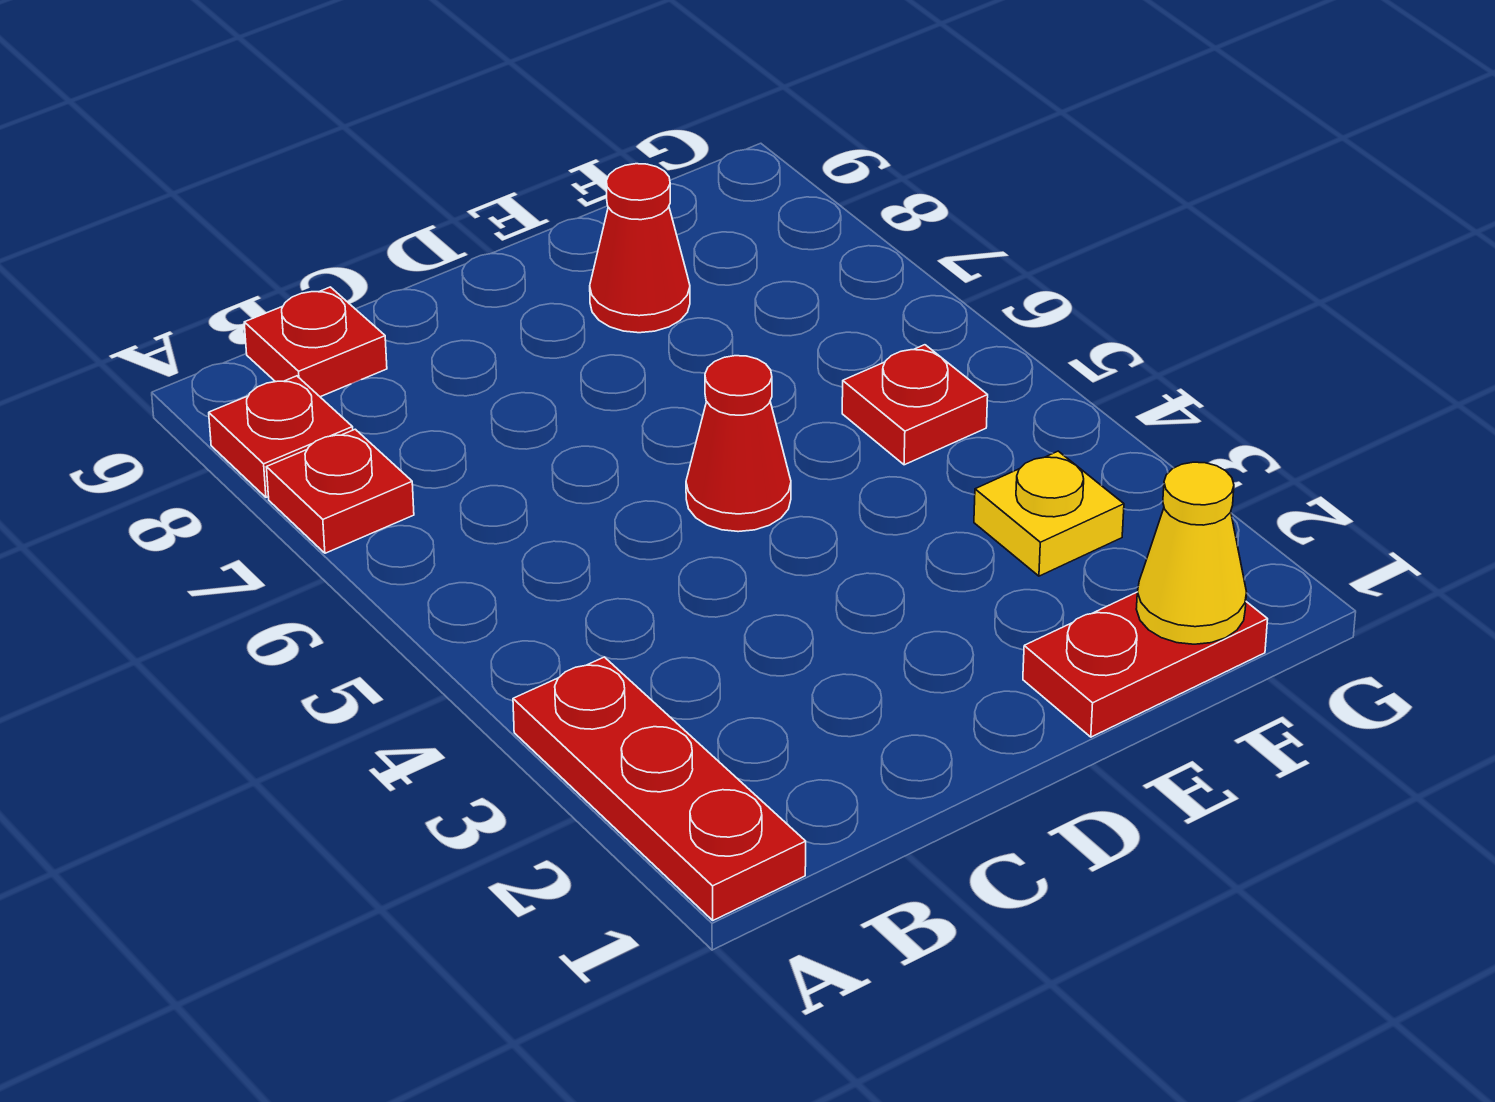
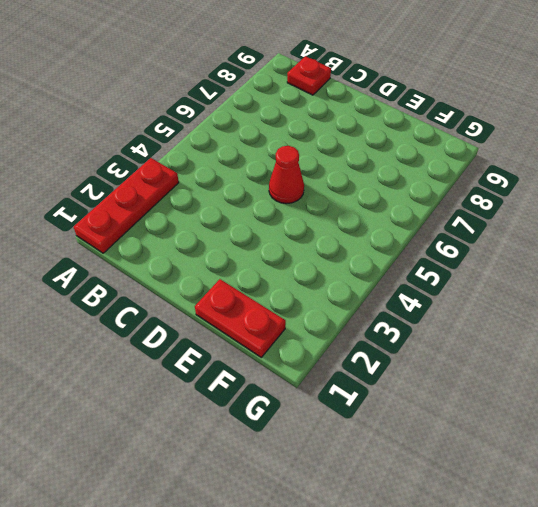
none -> red 1x1 plate [267,429,414,553]
none -> red 1x1 plate [209,376,353,497]

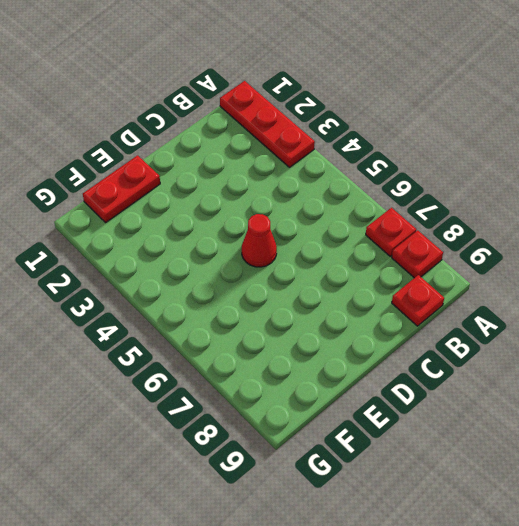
none -> red 1x1 cone [590,164,690,333]
none -> yellow 1x1 plate [974,451,1124,576]

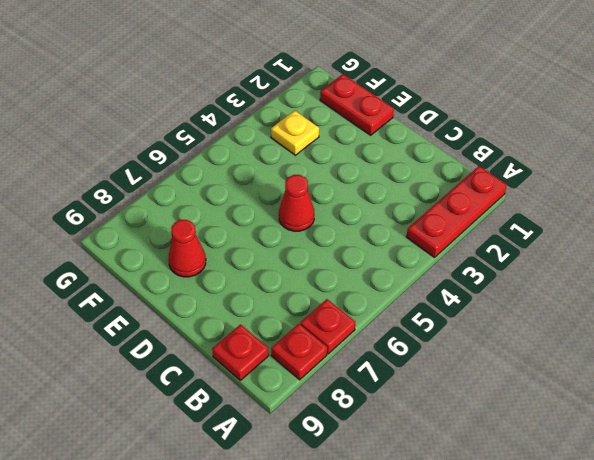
none -> red 1x1 plate [842,345,988,465]
none -> yellow 1x1 cone [1136,462,1247,644]

